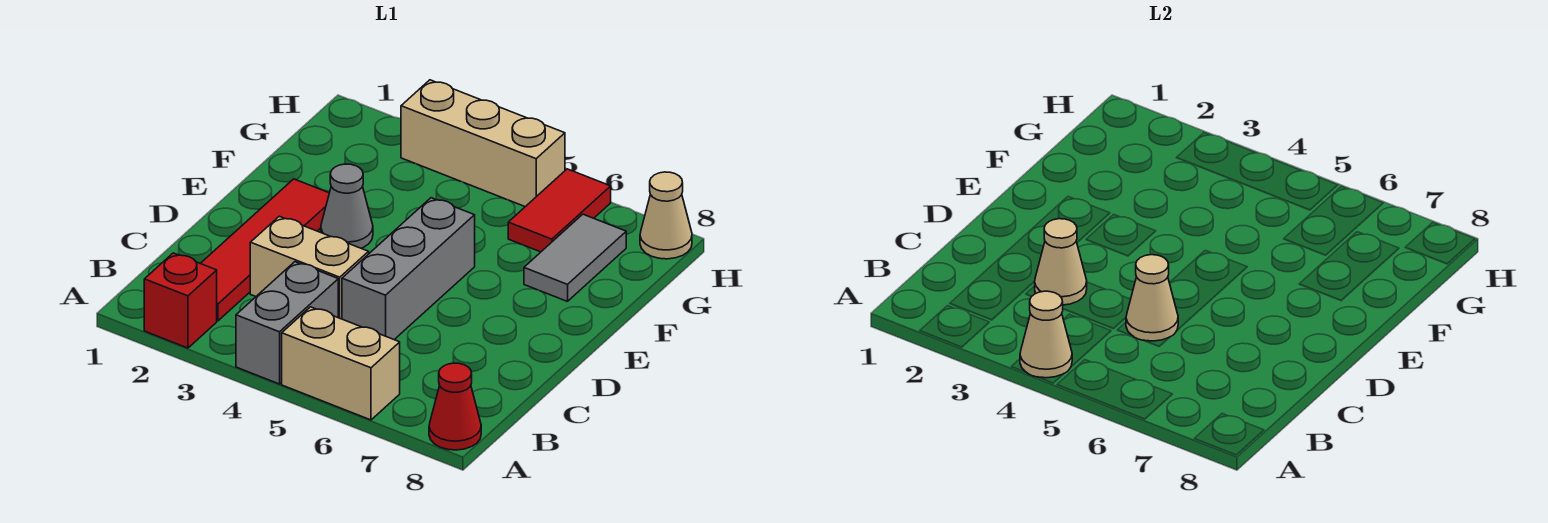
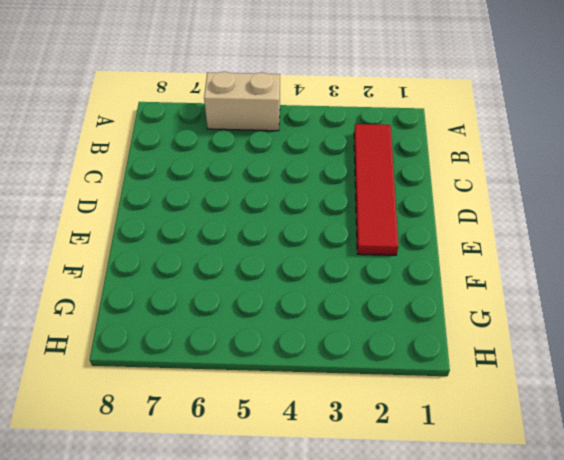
none -> red 1x1 brick [144,253,217,348]
none -> grey 1x2 brick [236,262,338,384]
none -> red 1x1 cone [429,363,481,450]

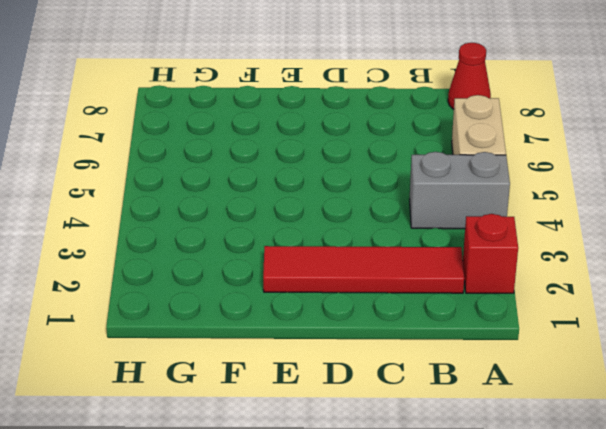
none -> tan 1x2 brick [250,216,369,319]
none -> grey 1x3 brick [342,198,475,339]
none -> grey 1x1 cone [321,164,373,248]

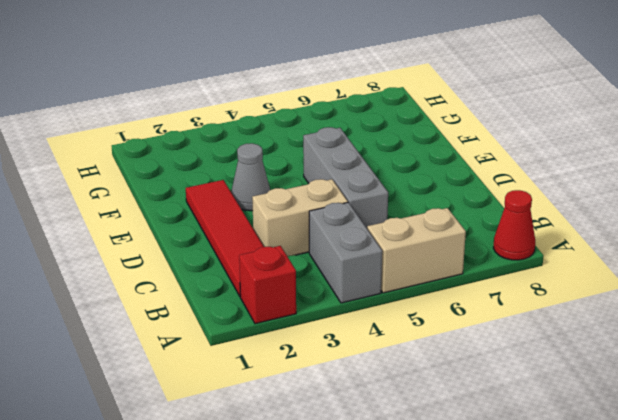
none -> grey 1x2 tile [524,214,626,301]
none -> red 1x2 tile [508,169,611,252]
none -> tan 1x3 brick [401,80,565,207]

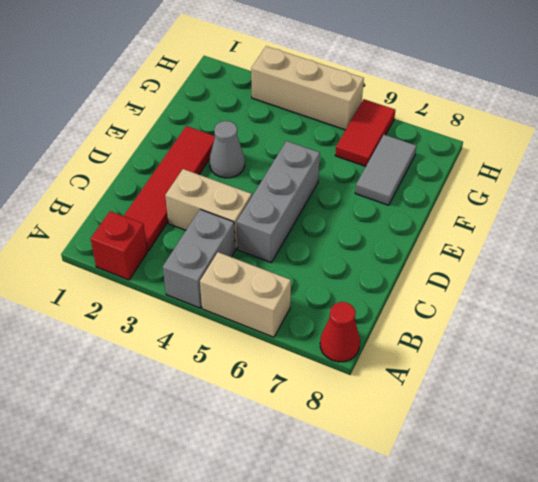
none -> tan 1x1 cone [640,172,692,259]
none -> tan 1x1 cone [1020,291,1072,378]
none -> tan 1x1 cone [1035,219,1087,305]

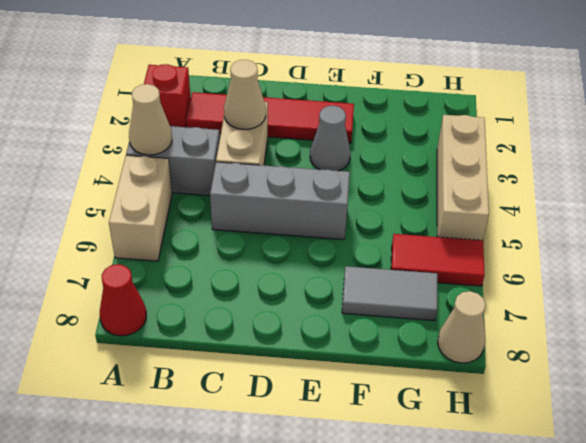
none -> tan 1x1 cone [1126,255,1178,341]

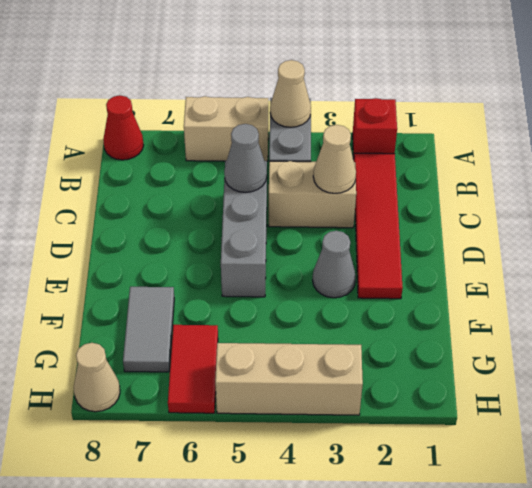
grey 1x1 cone [224,124,267,192] -> tan 1x1 cone [1126,255,1178,341]

